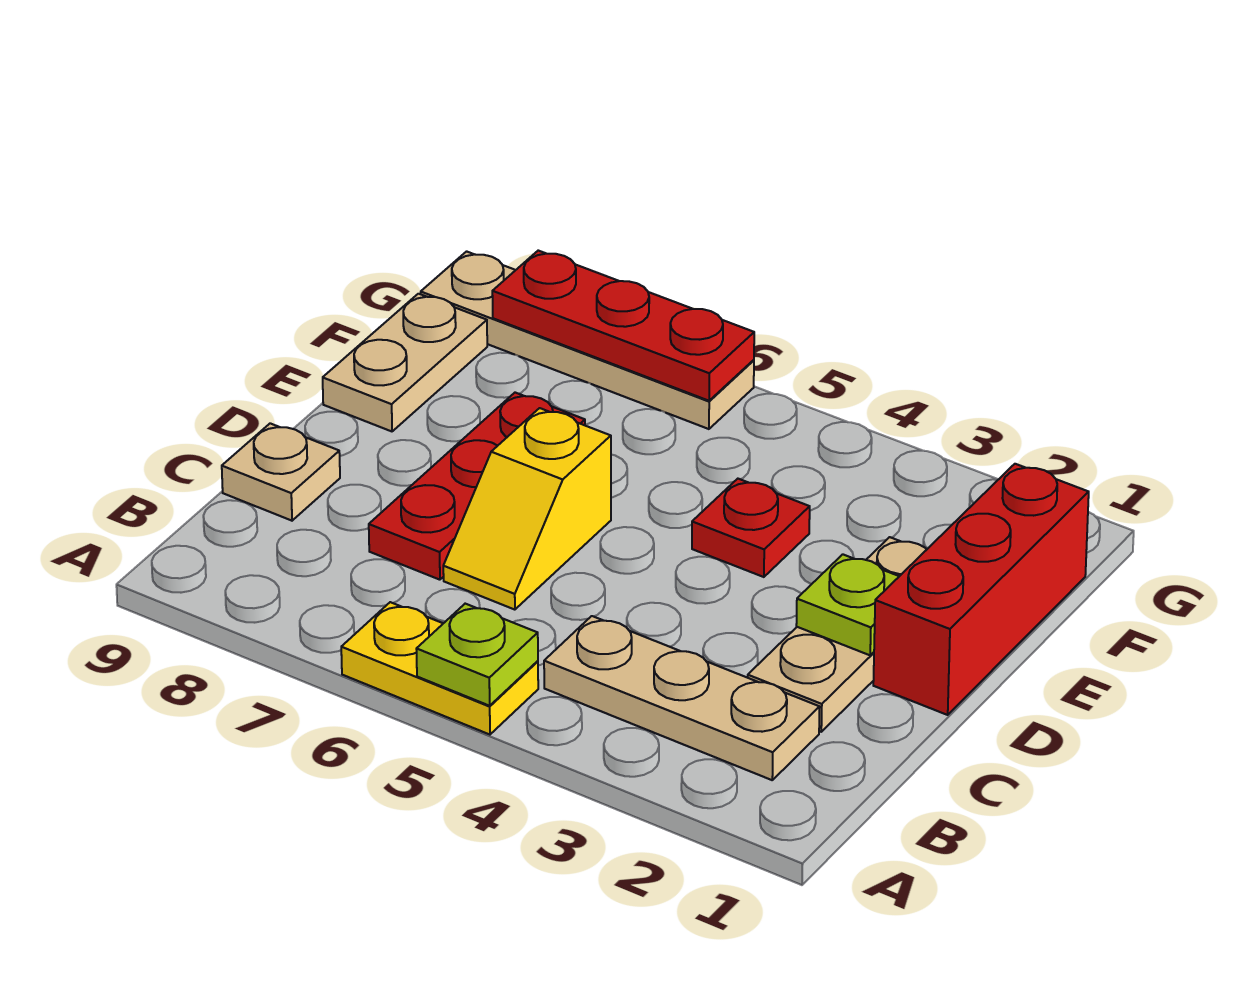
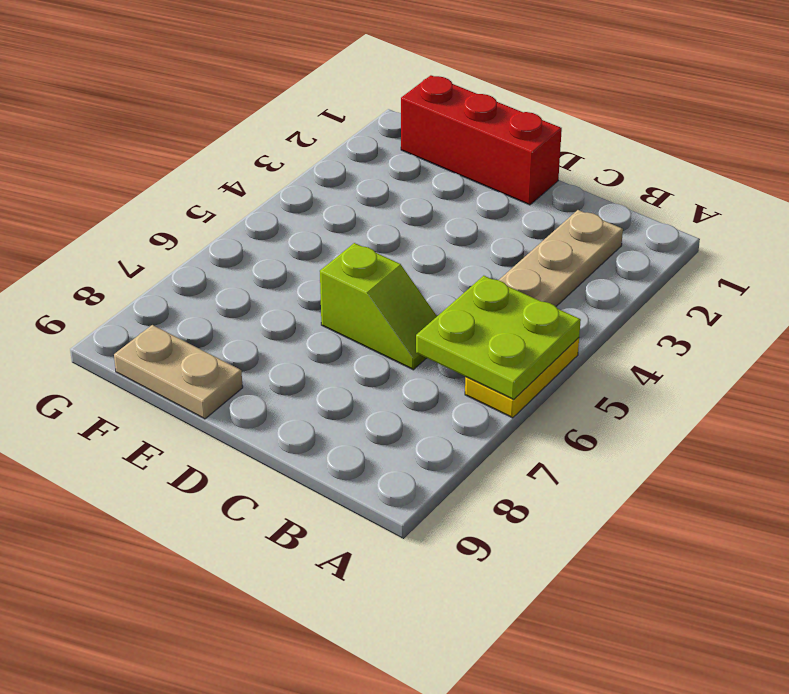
lime 2x2 plate [416,276,581,399] -> lime 1x1 plate [416,604,538,706]
lime 1x2 slope [320,243,437,370] -> yellow 1x2 slope [443,408,611,610]
none -> tan 1x3 plate [748,537,927,732]
none -> red 1x3 plate [369,393,585,580]
none -> tan 1x1 plate [222,423,340,521]

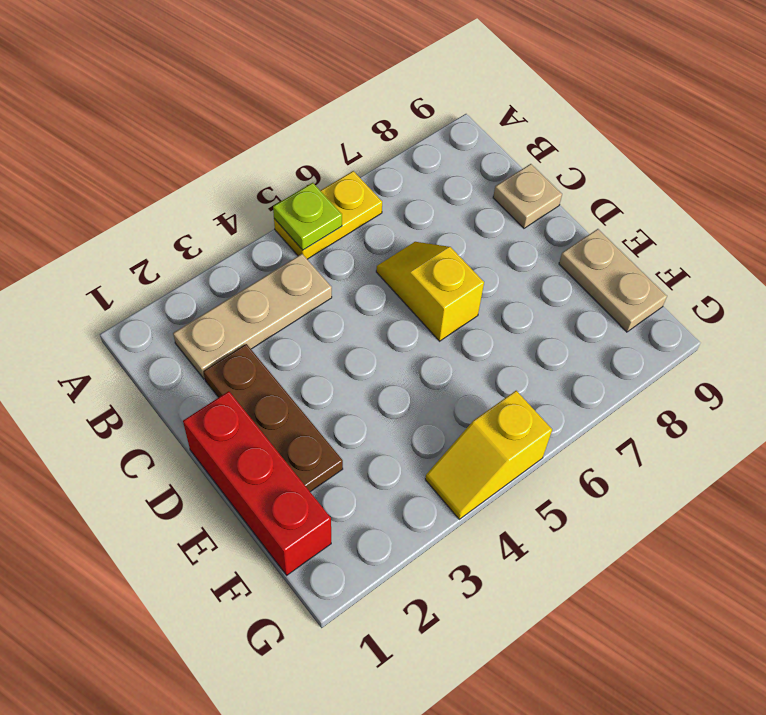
brown 1x3 plate [203,344,343,492] -> tan 1x3 plate [748,537,927,732]
yellow 1x2 slope [425,391,552,519] -> none
none -> red 1x3 plate [369,393,585,580]
none -> red 1x1 plate [692,479,810,577]
none -> tan 1x4 plate [421,251,754,429]

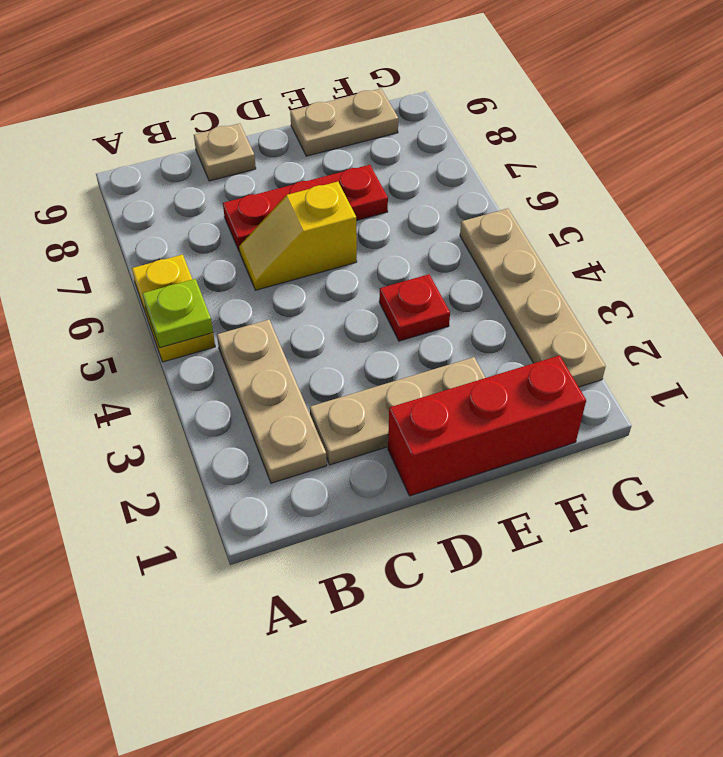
tan 1x4 plate [460,209,606,387] -> tan 1x4 plate moved to [421,251,754,429]
none -> lime 1x1 plate [796,554,899,655]
none -> red 1x3 plate [492,251,754,401]

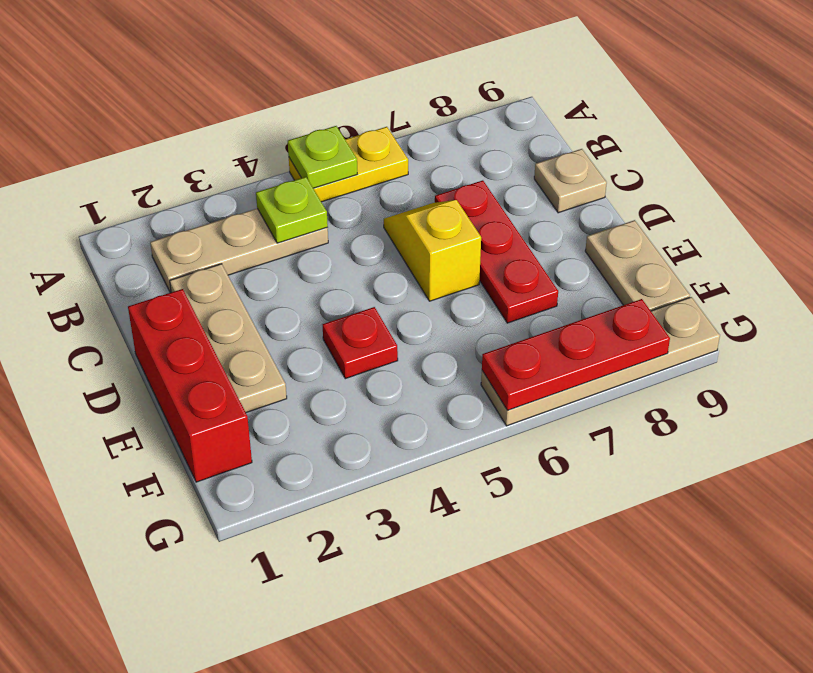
lime 1x1 plate [256,177,328,243] -> lime 1x1 plate moved to [796,554,899,655]

